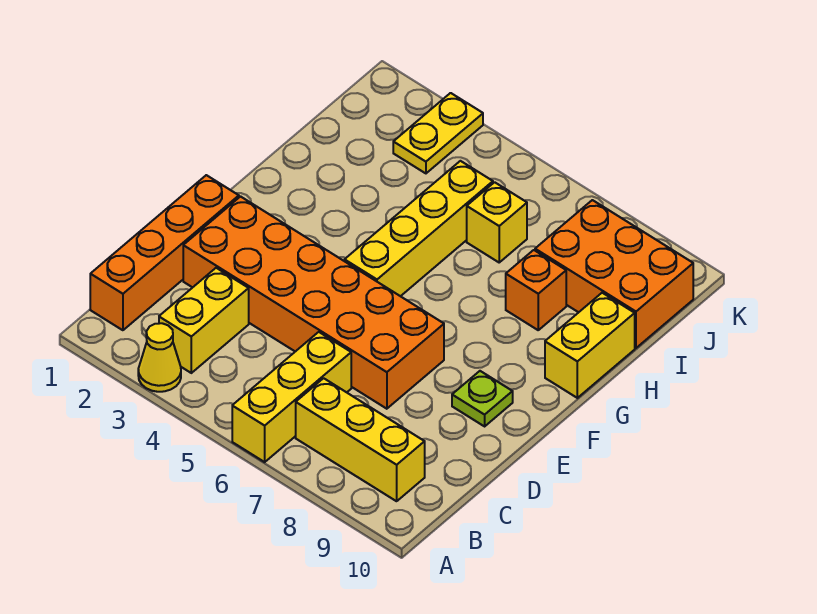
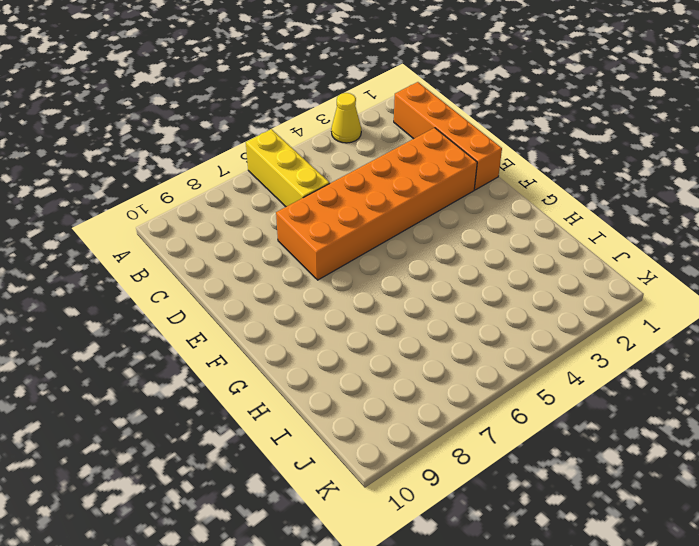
none -> yellow 1x2 brick [159,268,249,373]
none -> yellow 1x3 brick [296,378,425,501]
none -> lime 1x1 plate [452,371,513,426]

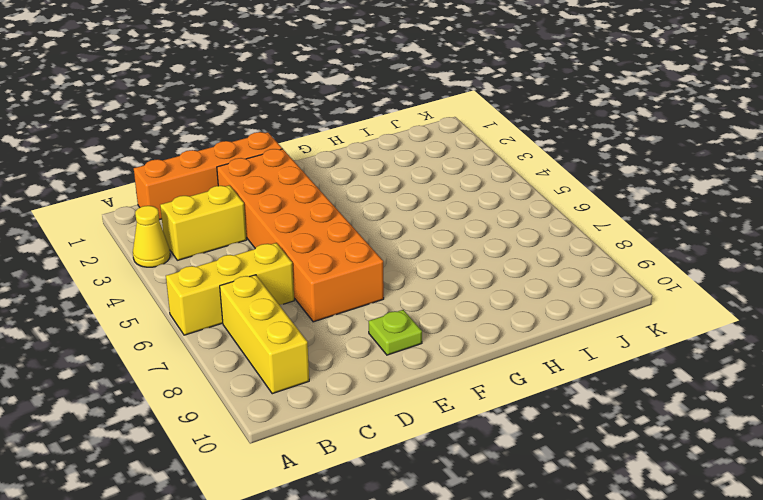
none -> yellow 1x4 brick [345,161,493,296]
none -> yellow 1x2 brick [545,293,635,398]
none -> orange 1x1 brick [506,250,566,330]

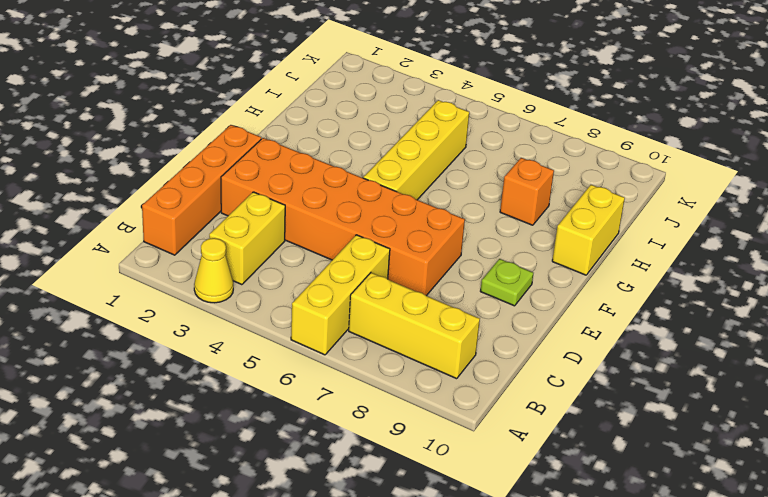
none -> yellow 1x1 brick [467,182,527,262]
none -> orange 2x3 brick [535,200,693,348]
none -> yellow 1x2 plate [393,93,483,173]

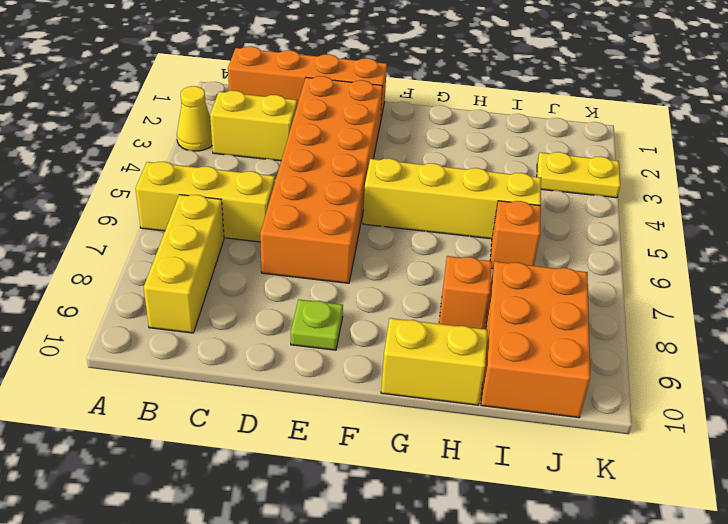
orange 1x1 brick [490,201,541,269] -> yellow 1x1 brick [467,182,527,262]

